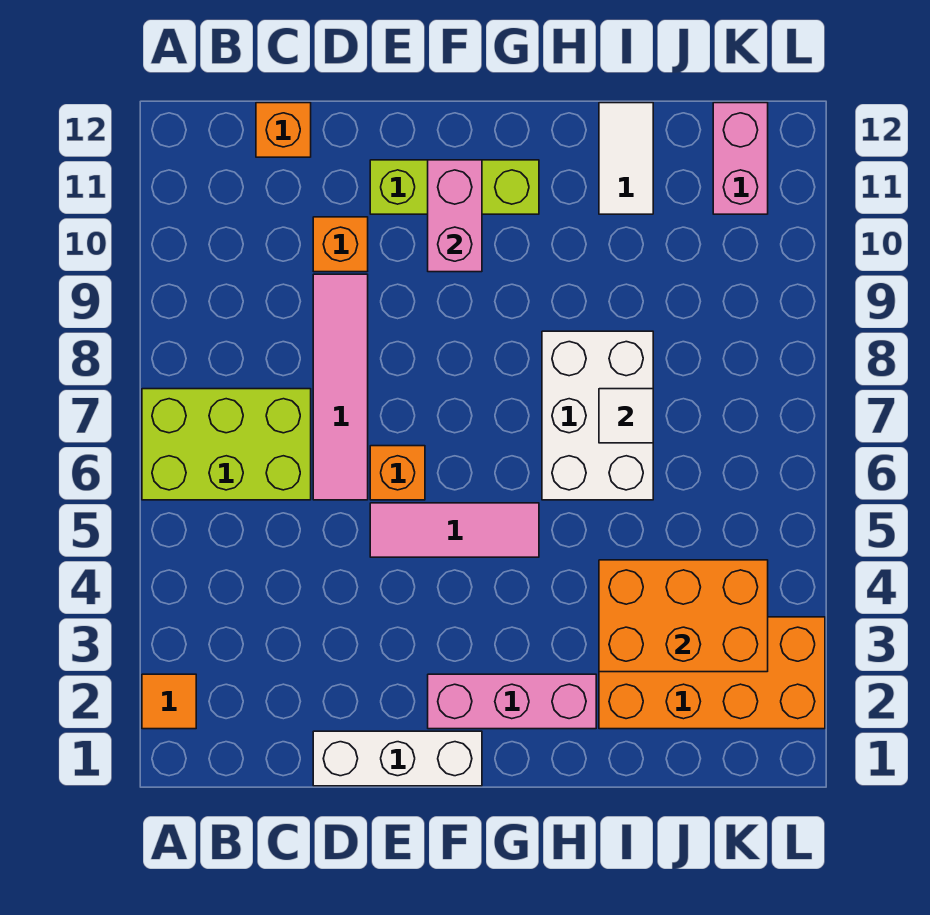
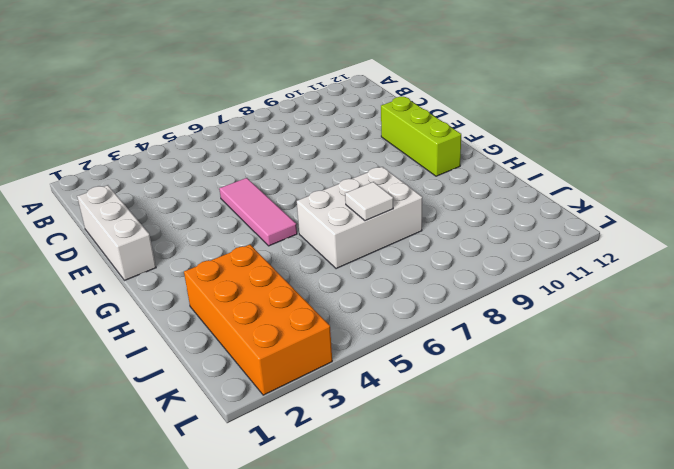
none -> orange 1x1 tile [142,674,196,729]
none -> lime 2x3 brick [142,389,311,500]
none -> orange 1x1 brick [256,103,311,157]

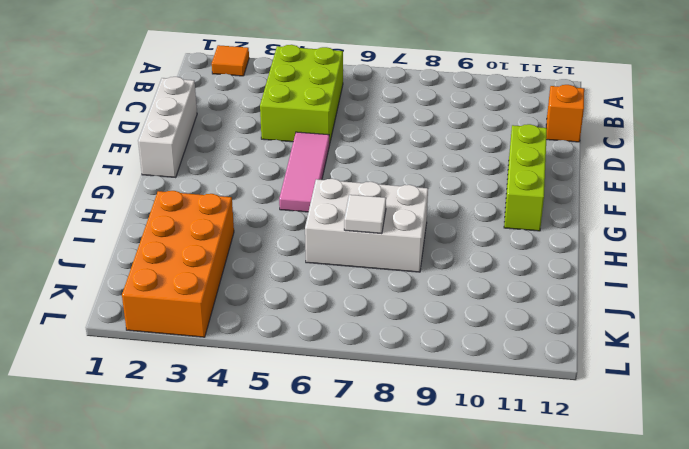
lime 2x3 brick [260,45,343,144] -> lime 2x3 brick moved to [142,389,311,500]
none -> pink 1x4 tile [313,274,368,500]
none -> orange 1x1 brick [313,217,368,272]
none -> orange 1x1 brick [370,446,425,500]

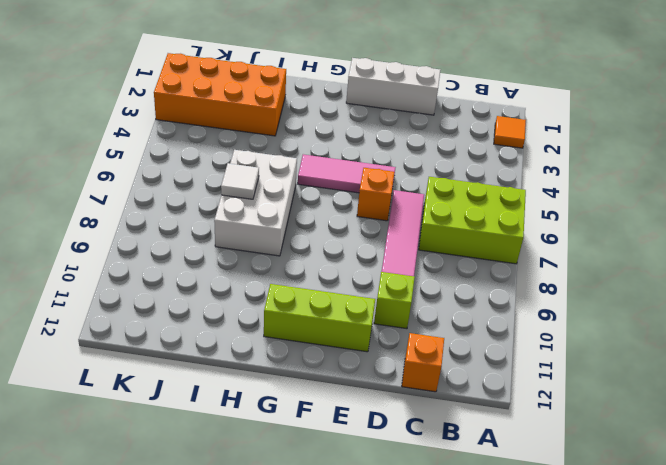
lime 1x1 brick [374,272,415,329] -> orange 1x1 brick [313,217,368,272]
none -> pink 1x3 brick [428,674,596,729]
none -> white 1x2 tile [599,103,653,214]
none -> pink 1x2 brick [713,103,768,214]

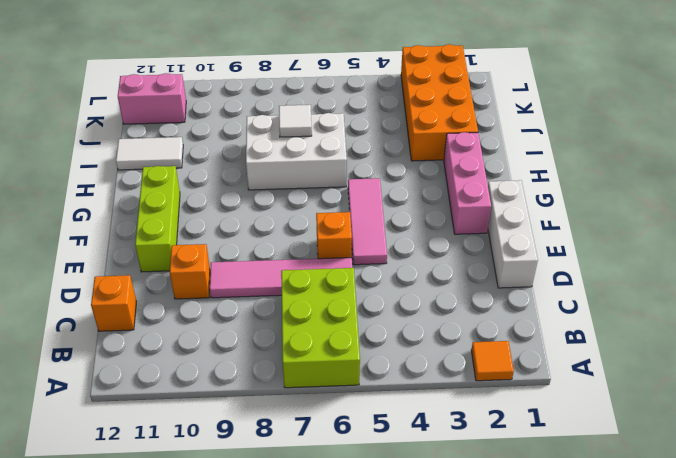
none -> pink 1x2 brick [428,160,482,272]
none -> orange 2x3 brick [599,560,768,672]

